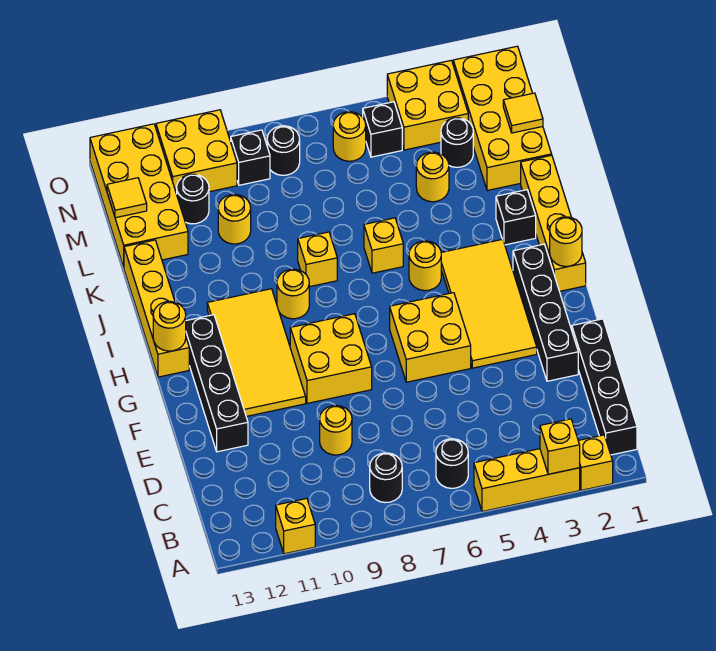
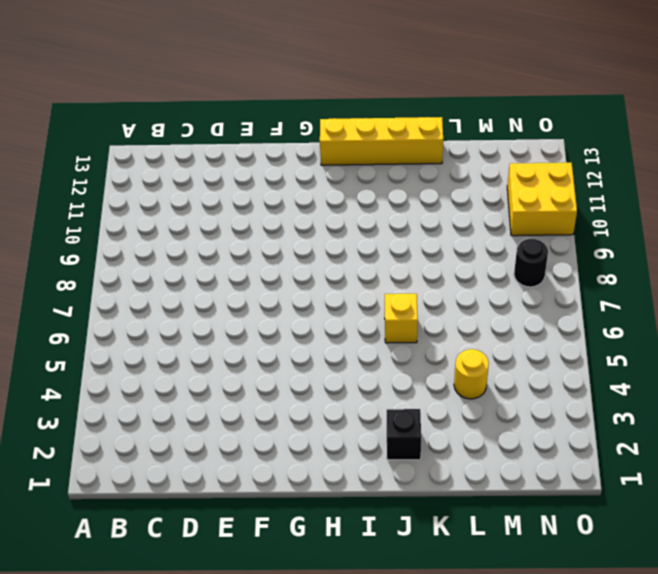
none -> yellow 1x1 brick [578,435,613,490]
none -> yellow 1x3 brick [474,449,580,512]
none -> yellow 1x1 brick [276,498,315,554]
none -> black 1x4 brick [572,319,637,455]

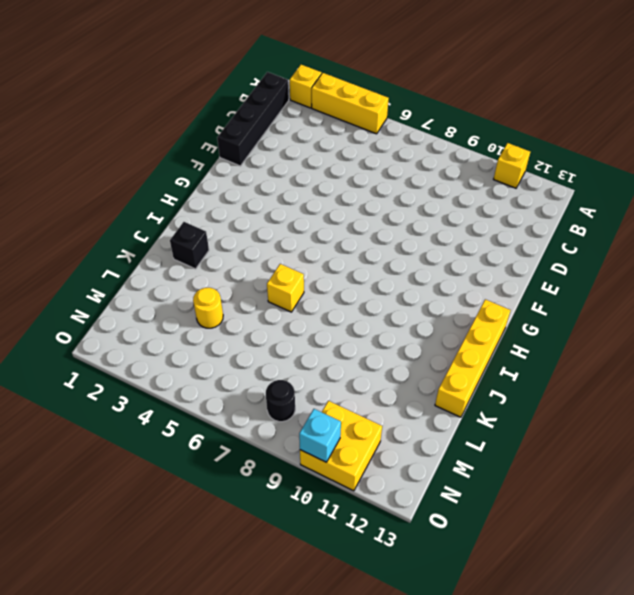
cyan 1x1 brick [299,409,341,462] -> none
none -> black 1x1 round brick [436,439,468,488]
none -> black 1x1 round brick [370,453,402,503]
none -> yellow 1x1 round brick [320,405,352,455]
none -> black 1x4 brick [513,244,578,381]

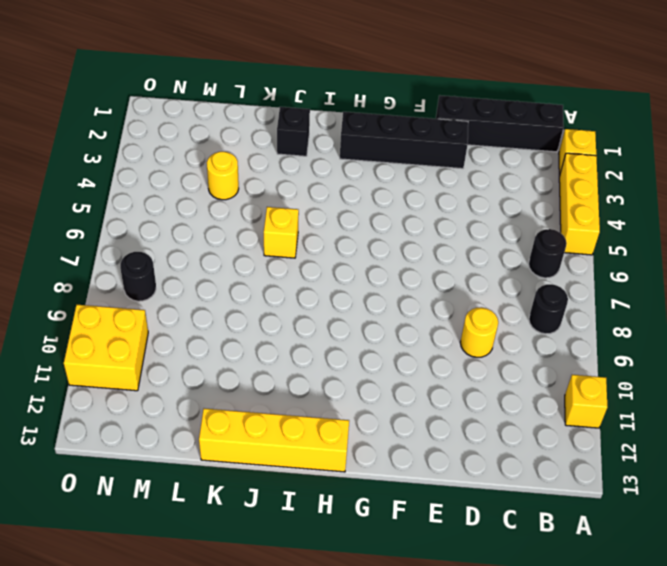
none -> black 1x4 brick [186,315,248,452]
none -> yellow 2x4 tile [441,239,537,368]
none -> yellow 2x2 brick [390,293,471,382]
none -> yellow 2x2 brick [290,314,372,403]

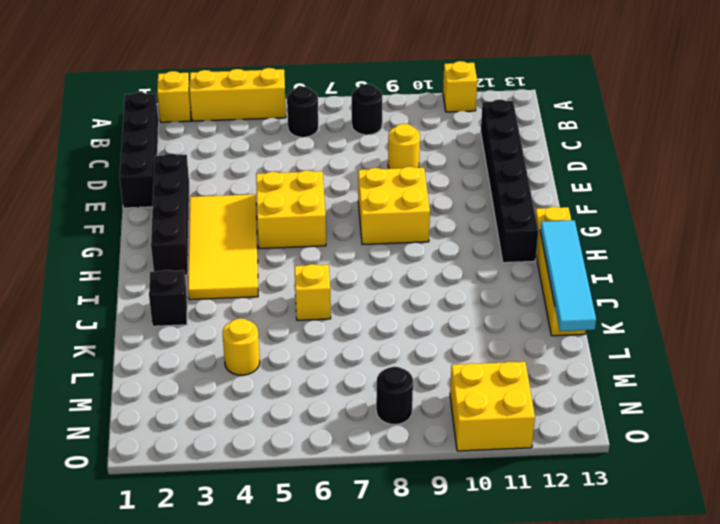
black 1x6 brick [481,99,538,263] -> black 1x4 brick [186,315,248,452]
cyan 1x4 tile [540,220,596,331] -> none
none -> yellow 2x4 tile [207,289,306,416]
none -> yellow 1x4 brick [521,155,586,291]
none -> yellow 1x1 round brick [409,241,441,291]
none -> yellow 1x1 round brick [277,269,309,319]

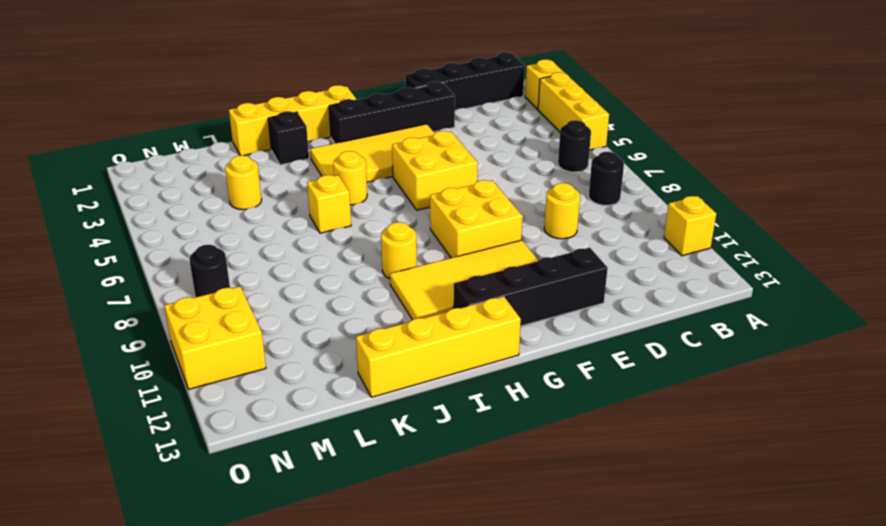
none -> yellow 1x1 brick [298,232,337,287]
none -> yellow 2x4 brick [453,46,552,191]
none -> yellow 1x1 round brick [218,194,251,244]
none -> yellow 2x4 brick [90,124,188,267]

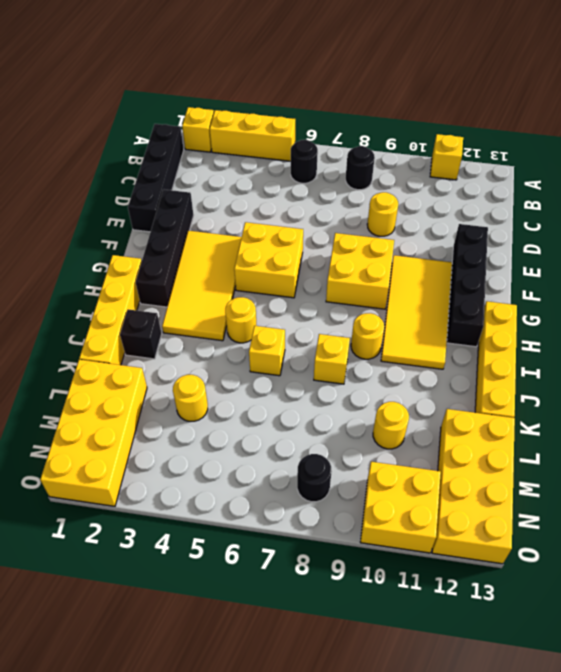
none -> black 1x1 round brick [441,118,473,167]
none -> black 1x1 round brick [177,174,209,224]
none -> yellow 2x2 brick [387,60,468,150]
none -> black 1x1 brick [363,102,402,157]

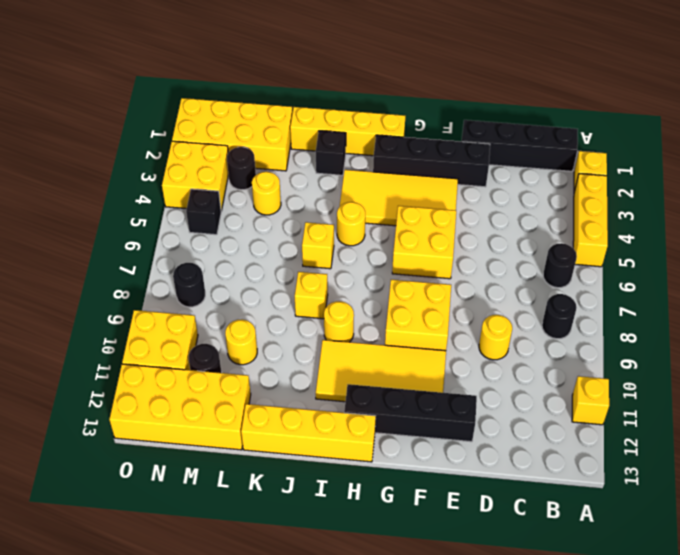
none -> yellow 1x1 round brick [333,112,366,161]
none -> black 1x1 brick [231,130,270,185]
none -> yellow 1x1 brick [540,419,580,474]
none -> yellow 1x1 round brick [550,217,582,266]

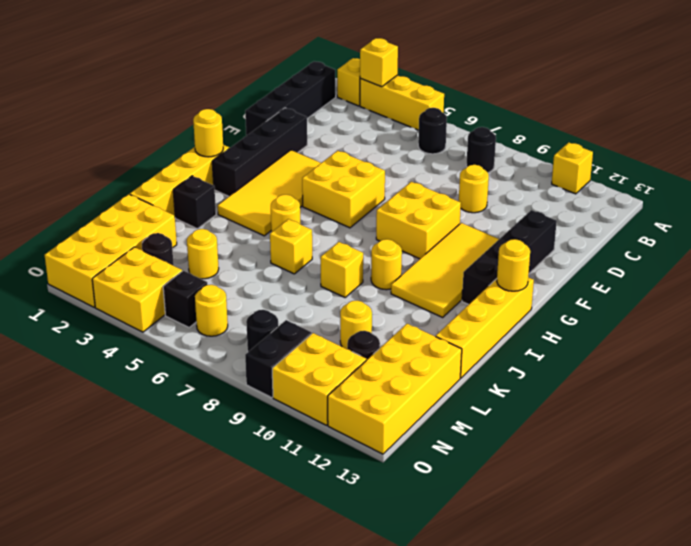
black 1x2 brick [245,320,312,398] -> black 1x1 brick [231,130,270,185]
none -> yellow 1x1 tile [503,93,543,133]
none -> yellow 1x1 tile [107,178,147,218]

